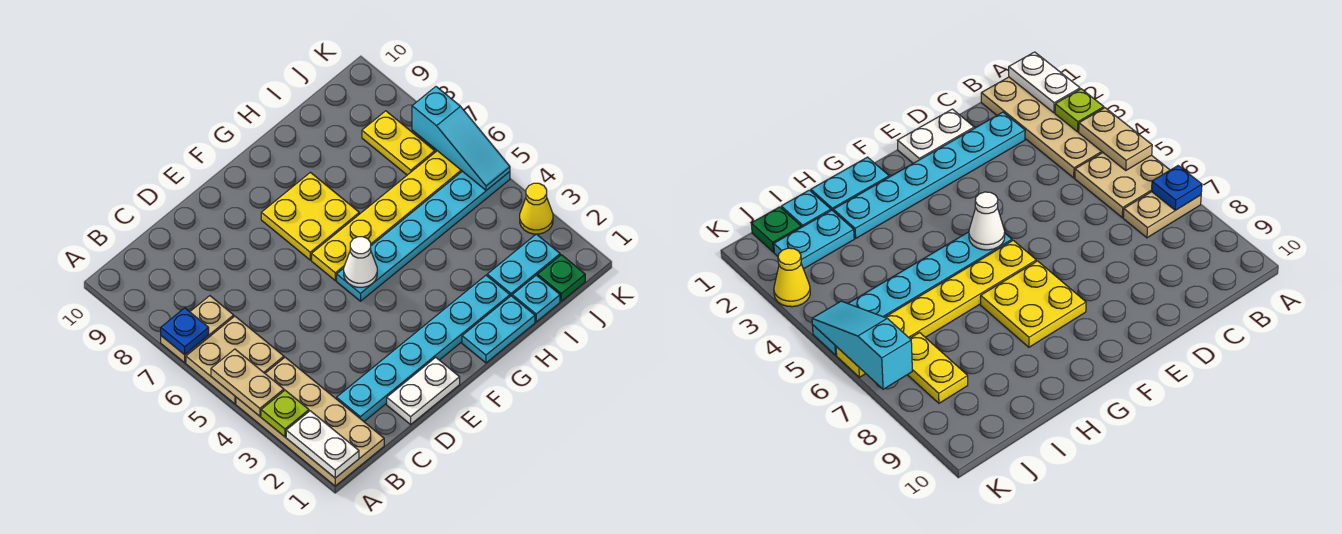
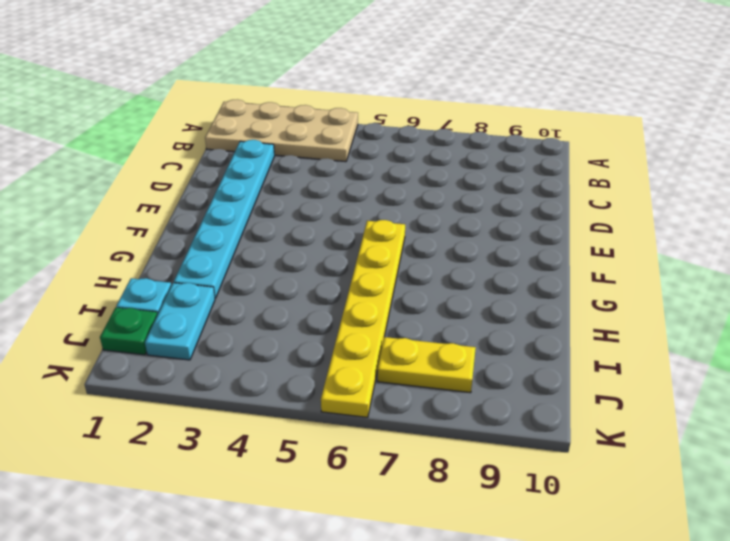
none -> tan 2x2 plate [186,316,284,404]
none -> tan 1x2 plate [161,296,234,363]
none -> white 1x2 plate [387,357,460,424]

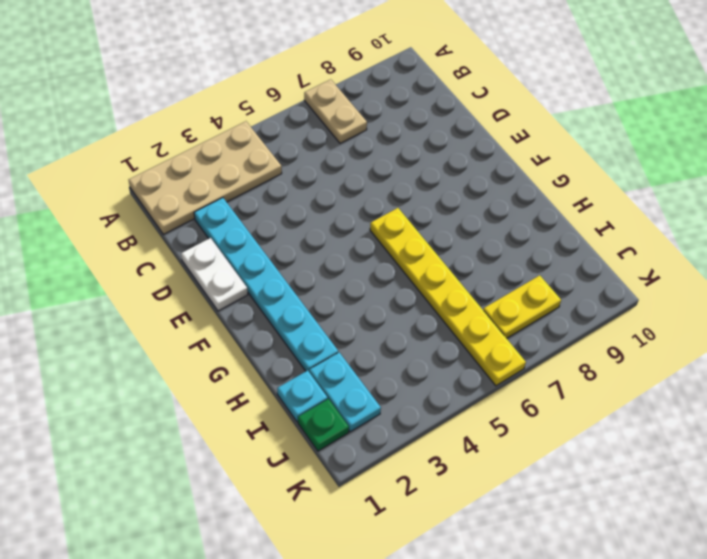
none -> tan 2x2 plate [186,316,284,404]
none -> cyan 1x6 plate [337,171,510,301]
none -> yellow 2x2 plate [261,172,359,260]

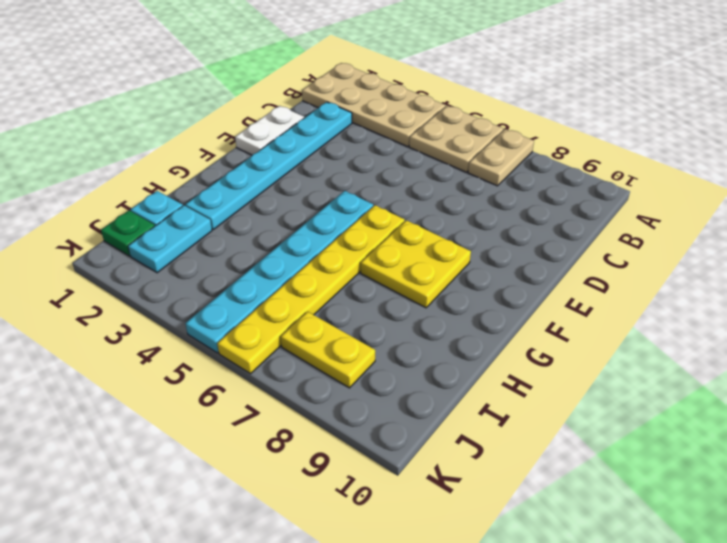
none -> cyan 1x2 plate [462,296,535,363]
none -> yellow 1x1 cone [520,183,553,234]
none -> white 1x2 plate [286,411,359,478]

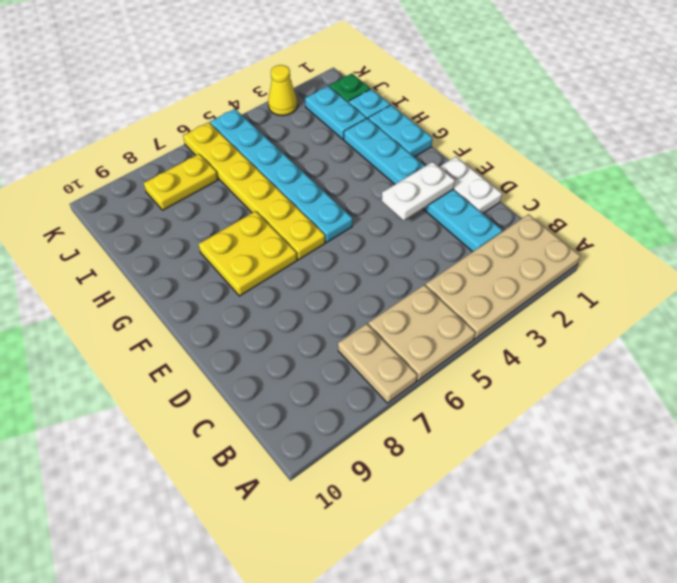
white 1x2 plate [382,162,455,220] -> white 1x2 plate moved to [286,411,359,478]
none -> lime 1x1 plate [261,390,309,437]
none -> tan 1x2 plate [211,349,284,416]
none -> blue 1x1 plate [161,308,209,355]

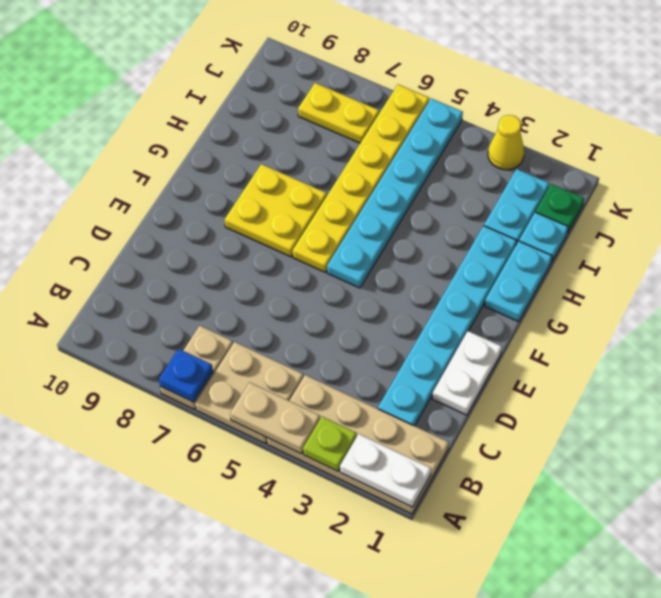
none -> white 1x1 cone [344,237,377,287]
none -> cyan 1x3 slope [412,87,510,190]

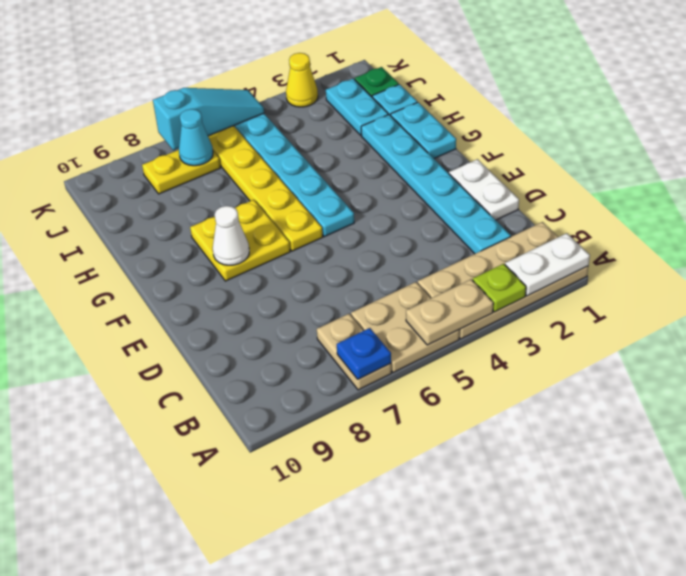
white 1x1 cone [213,206,249,265] -> white 1x1 cone moved to [344,237,377,287]
cyan 1x1 cone [179,109,213,166] -> none

